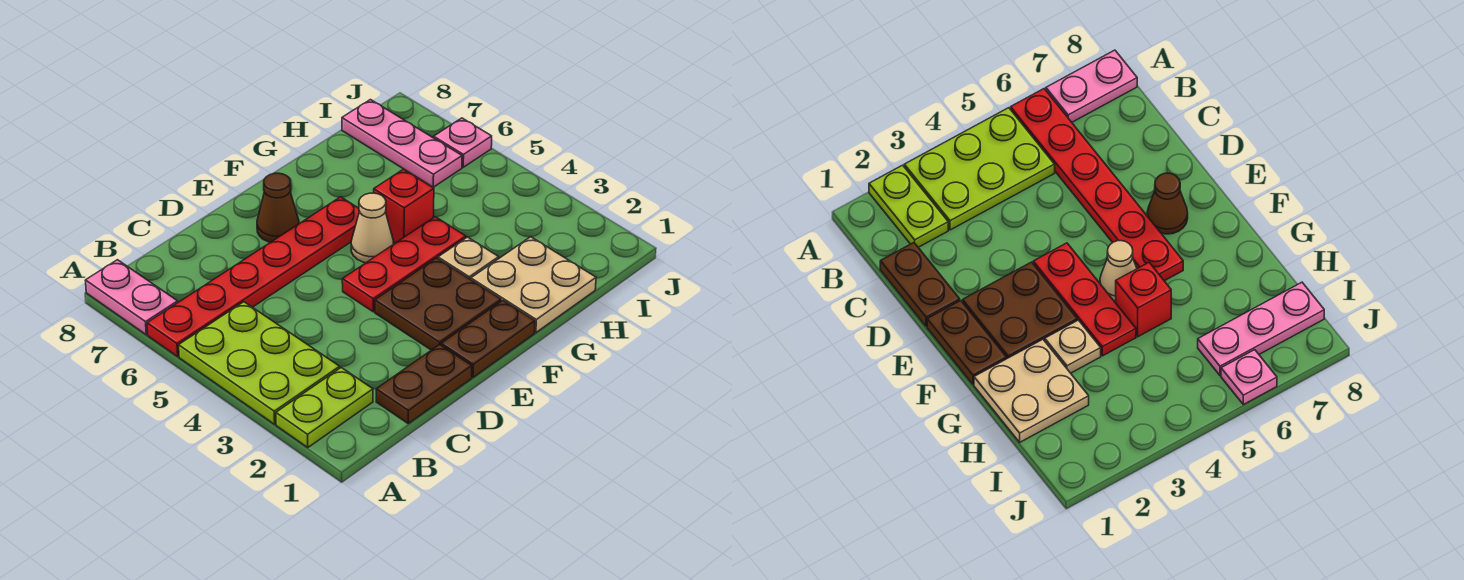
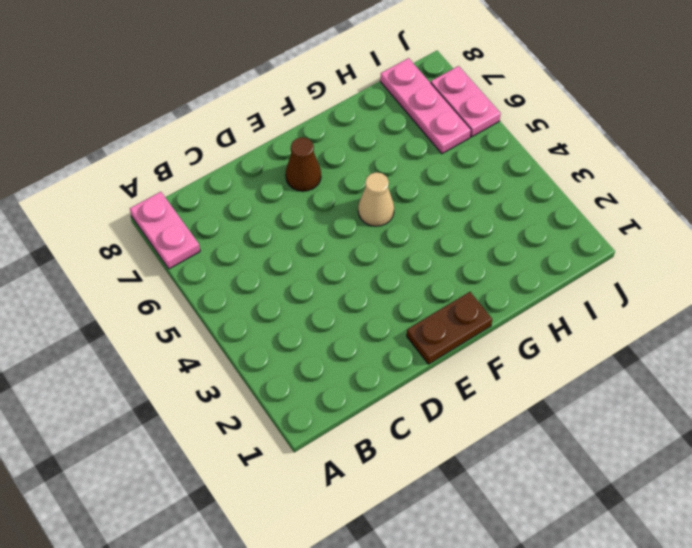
pink 1x2 plate [431,66,501,137] -> pink 1x1 plate [434,118,492,167]
none -> lime 1x2 plate [276,368,373,448]
none -> lime 2x3 plate [179,302,340,424]
none -> red 1x6 plate [147,197,359,357]

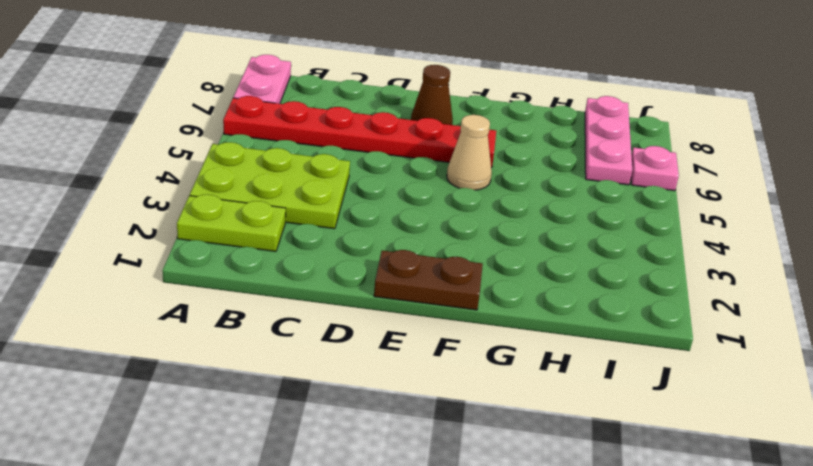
lime 2x3 plate [190,142,350,229] -> lime 2x3 plate turned to [179,302,340,424]
none -> brown 1x2 plate [376,345,472,423]
none -> brown 2x2 plate [375,258,501,350]
none -> red 1x3 plate [342,217,466,312]

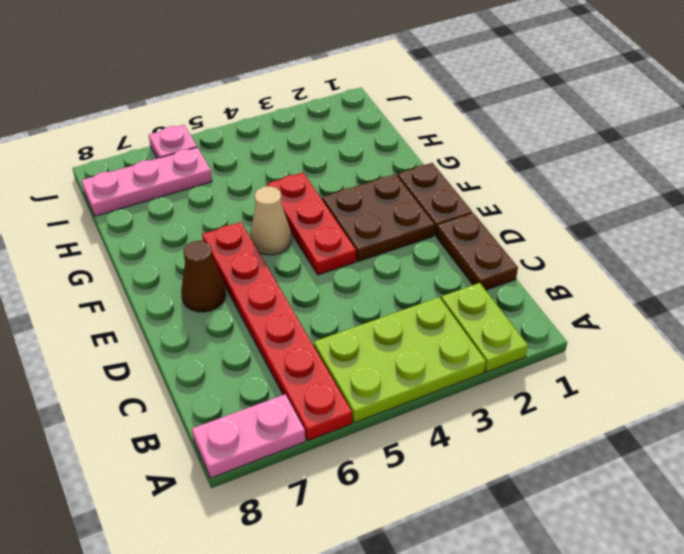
none -> tan 2x2 plate [471,237,596,333]
none -> tan 1x1 plate [438,237,499,280]
none -> red 1x1 brick [374,169,434,243]

